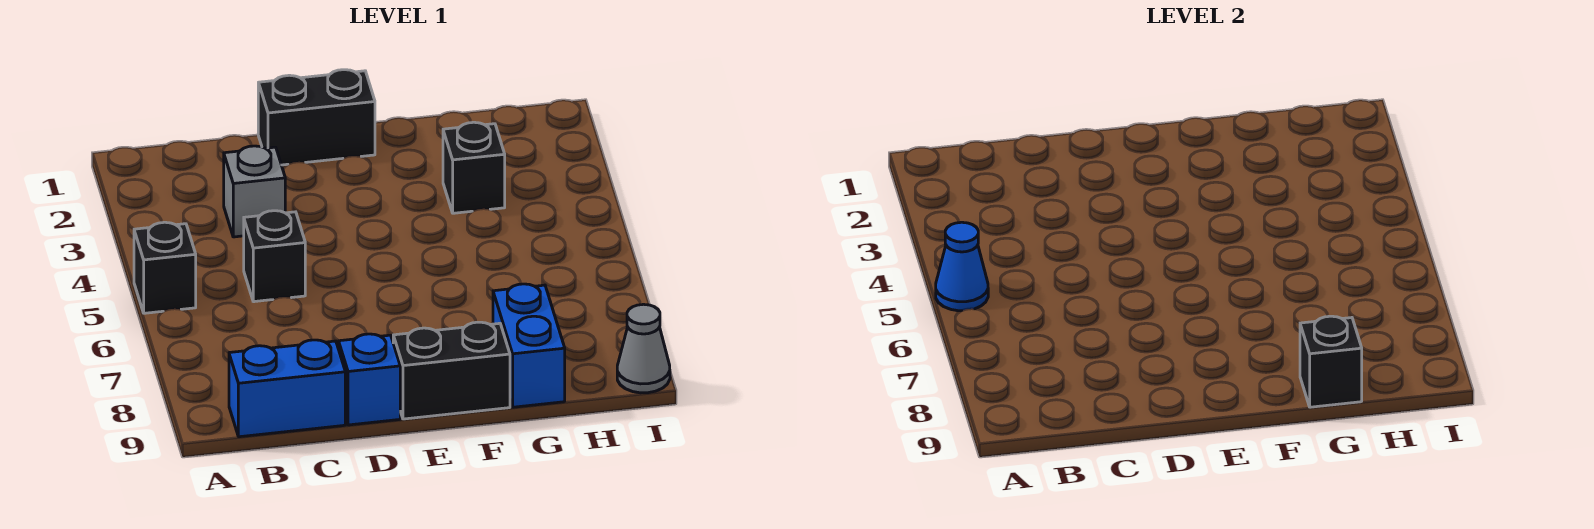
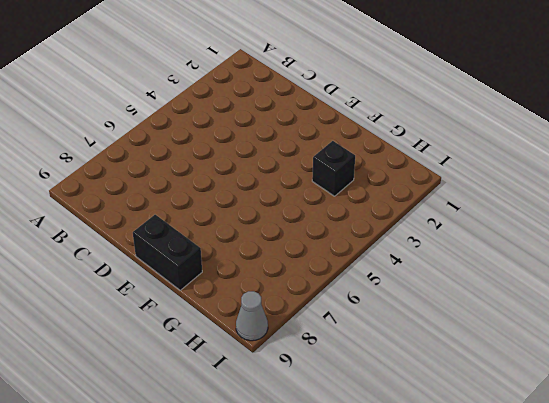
none -> black 1x1 brick [134,222,196,313]
none -> blue 1x2 brick [229,340,345,437]
none -> grey 1x1 brick [224,146,285,237]

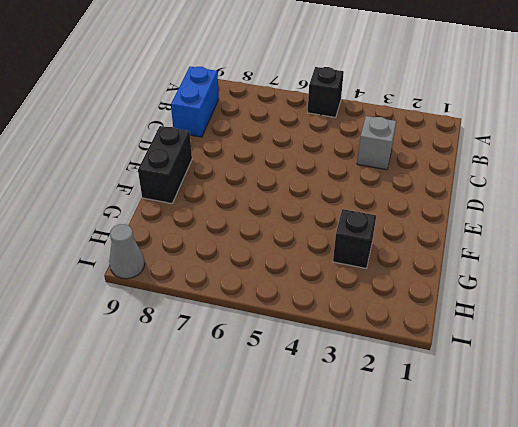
none -> black 1x1 brick [244,211,305,302]
none -> black 1x2 brick [258,70,375,165]
none -> blue 1x1 brick [339,334,400,425]

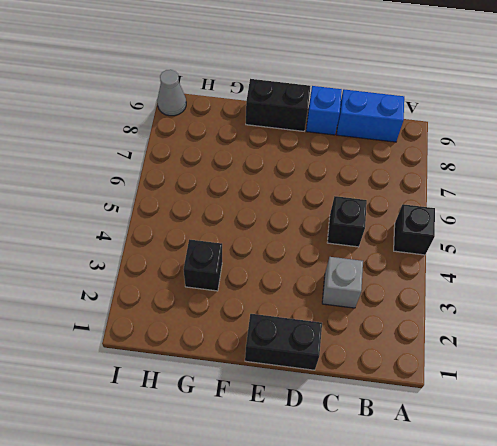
none -> blue 1x2 brick [493,284,565,407]
none -> blue 1x1 cone [936,222,988,311]
none -> black 1x1 brick [1300,316,1362,407]

